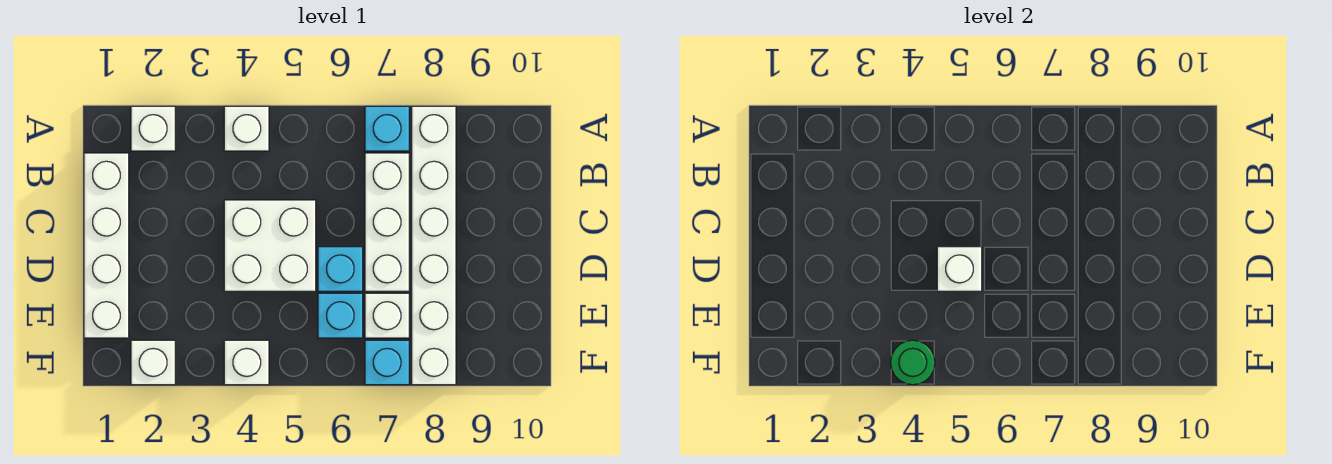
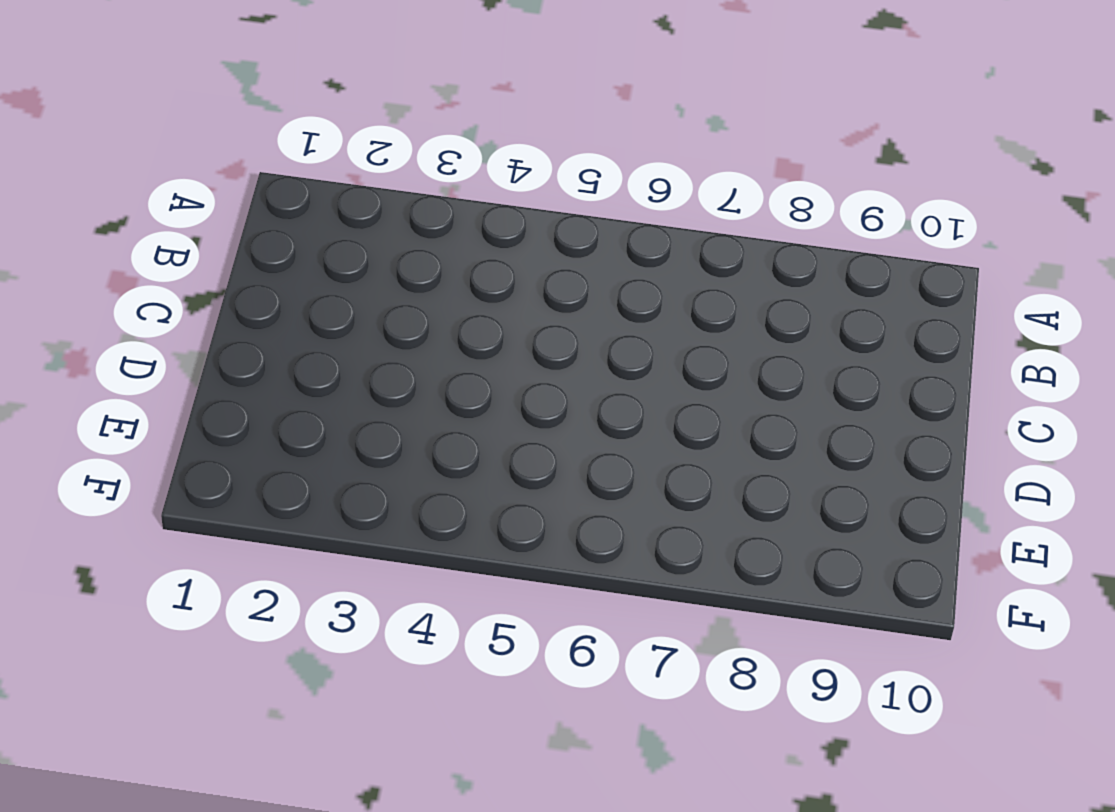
none -> white 1x1 brick [131,106,175,151]
none -> white 1x1 brick [224,106,269,151]
none -> cyan 1x1 brick [365,106,409,151]

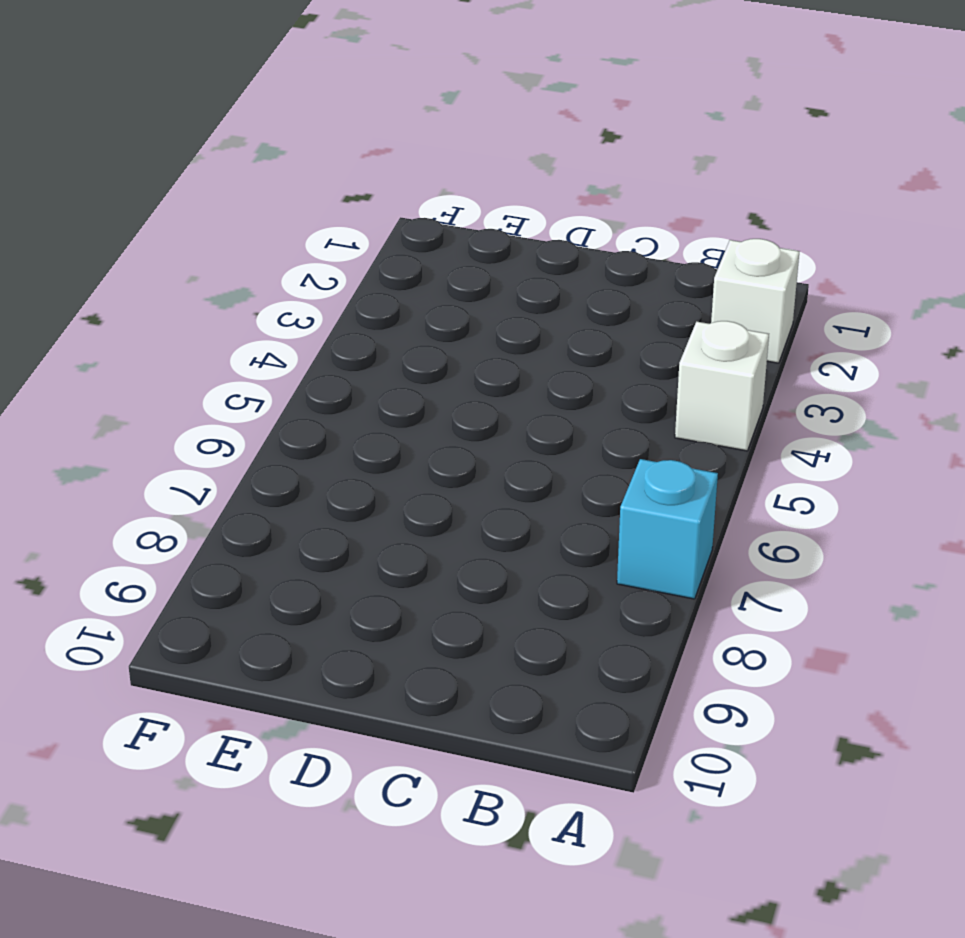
none -> white 1x6 brick [412,106,456,385]
none -> white 1x4 brick [84,153,129,338]
none -> white 1x3 brick [365,153,409,291]

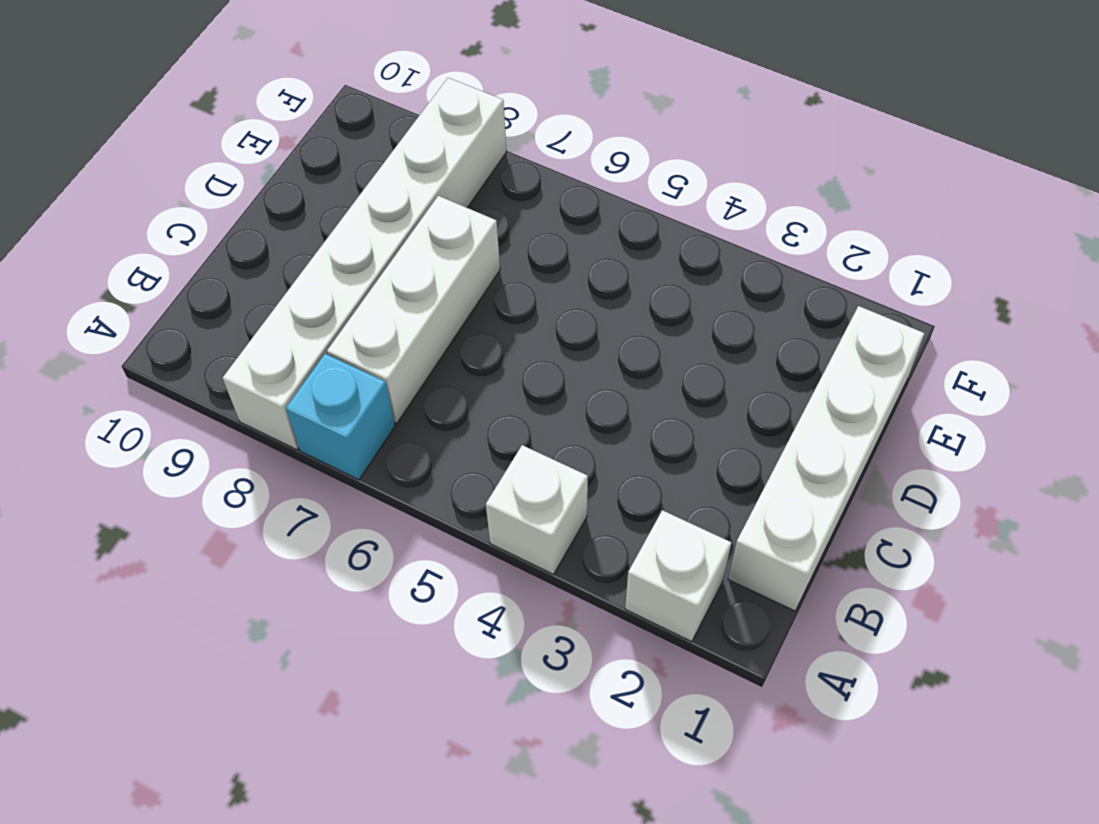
none -> white 2x2 brick [224,200,316,291]
none -> cyan 1x1 brick [318,247,363,291]
none -> cyan 1x1 brick [318,293,363,338]

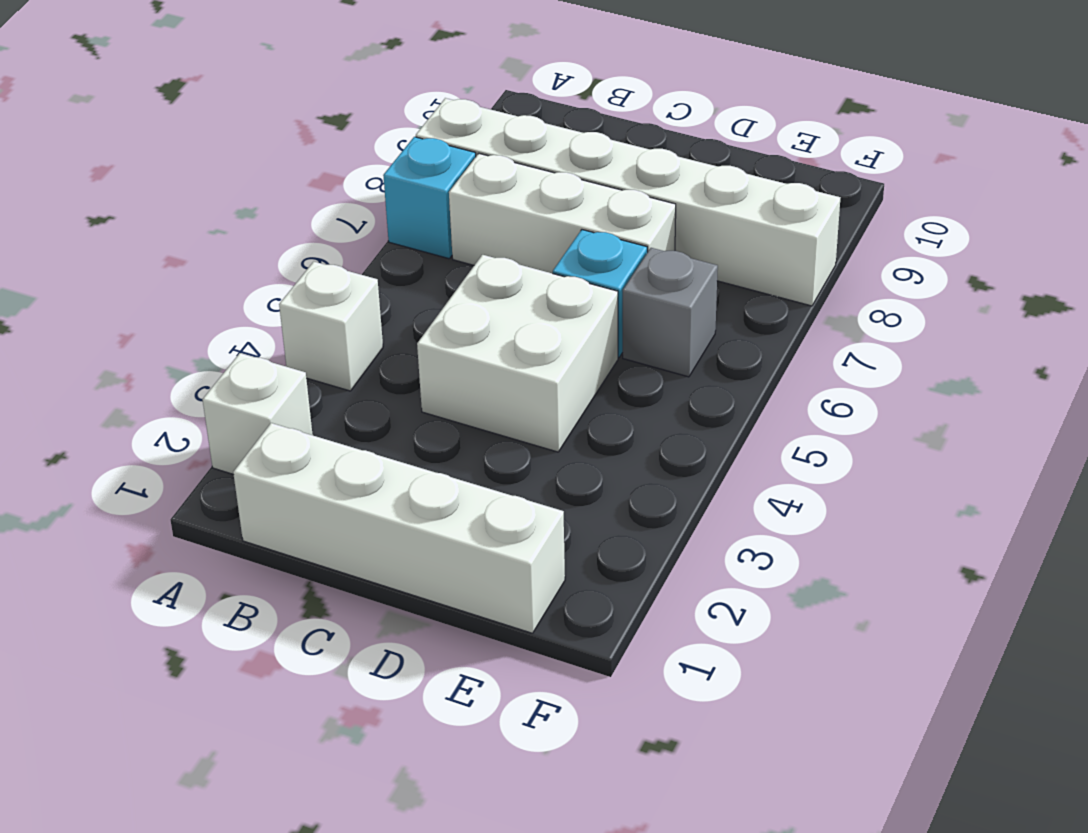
grey 1x1 brick [623,248,718,377] -> cyan 1x1 brick [318,293,363,338]
none -> white 1x1 brick [365,293,409,338]
none -> white 1x1 brick [131,340,175,385]
none -> white 1x1 brick [224,340,269,385]

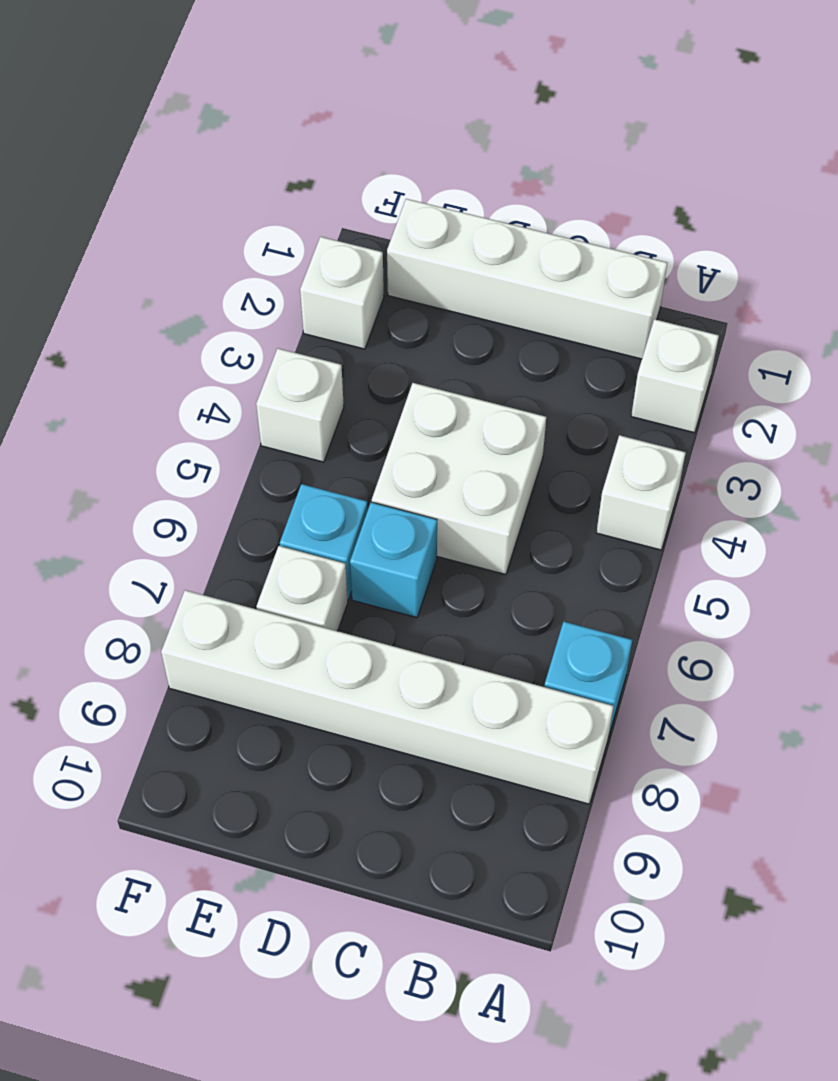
none -> white 1x3 brick [365,153,409,291]
none -> cyan 1x1 brick [365,340,409,385]
none -> white 1x1 brick [937,247,982,291]

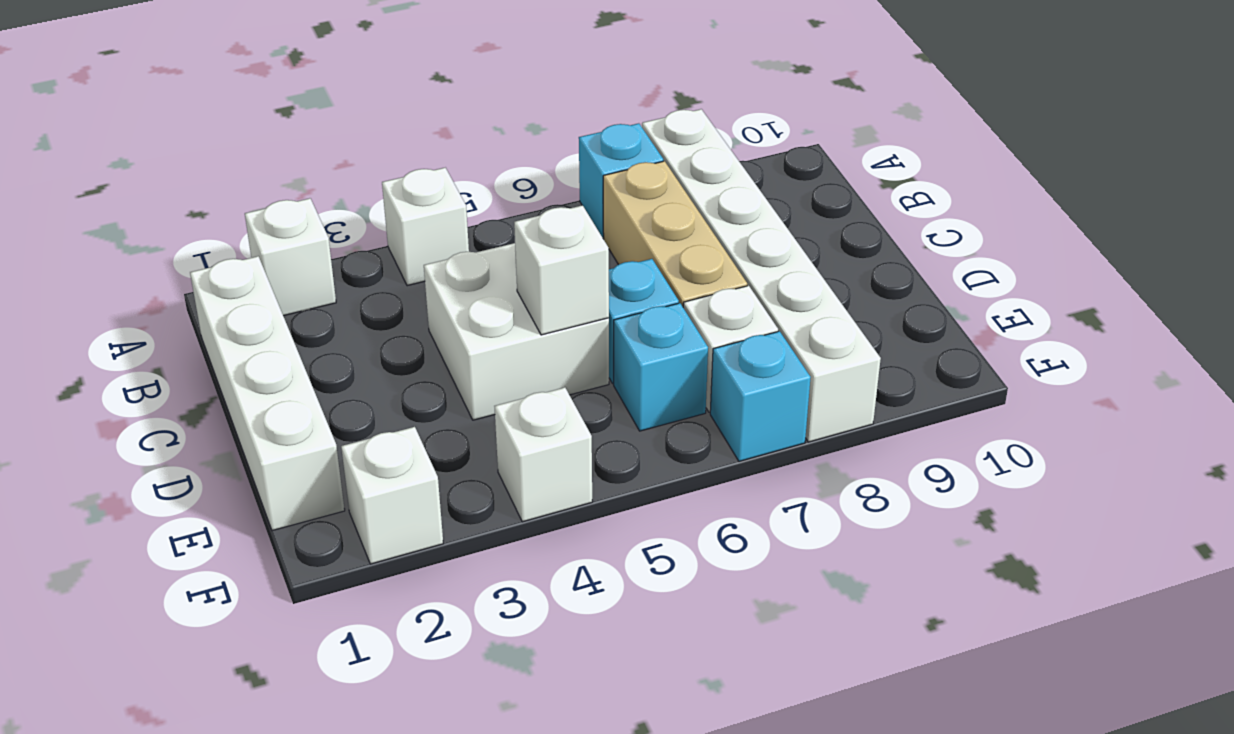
tan 1x3 brick [603,161,747,307] -> white 1x3 brick [365,153,409,291]
none -> green 1x1 round brick [891,340,935,385]

